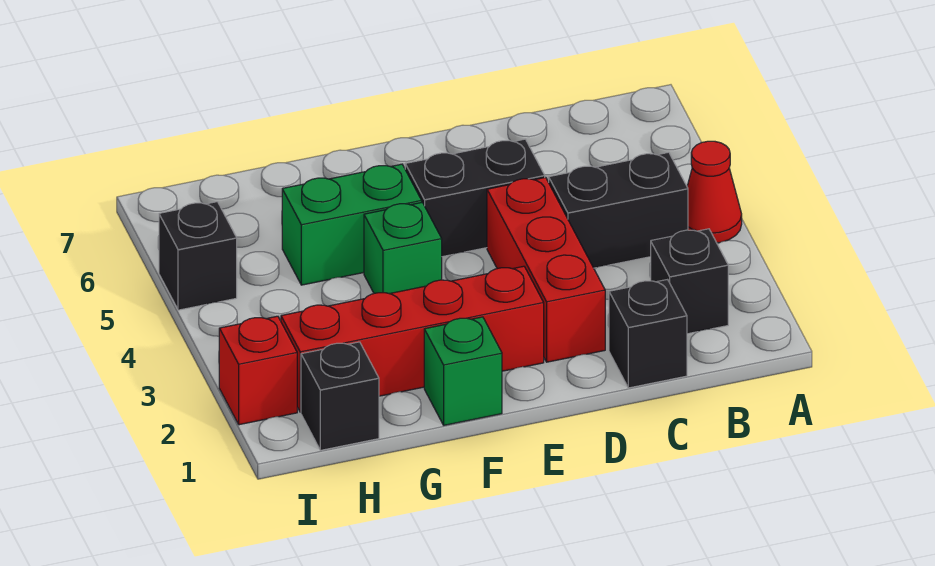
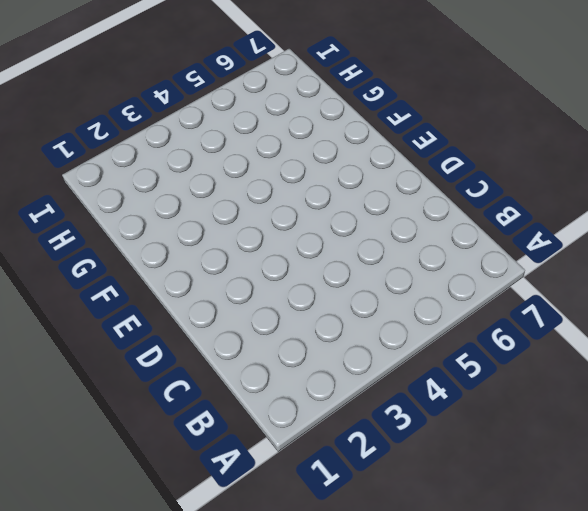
none -> red 1x1 cone [687,141,742,243]
none -> black 1x1 brick [651,229,728,334]
none -> black 1x2 brick [549,152,688,268]

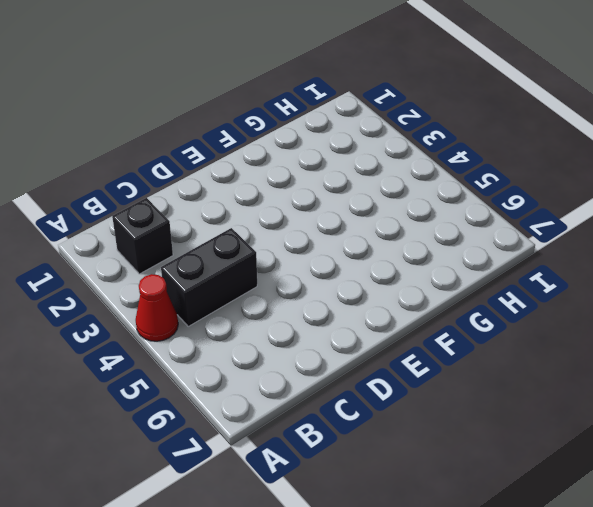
none -> black 1x1 brick [609,280,687,388]
none -> red 1x3 brick [487,177,605,362]
none -> black 1x2 brick [405,139,545,257]

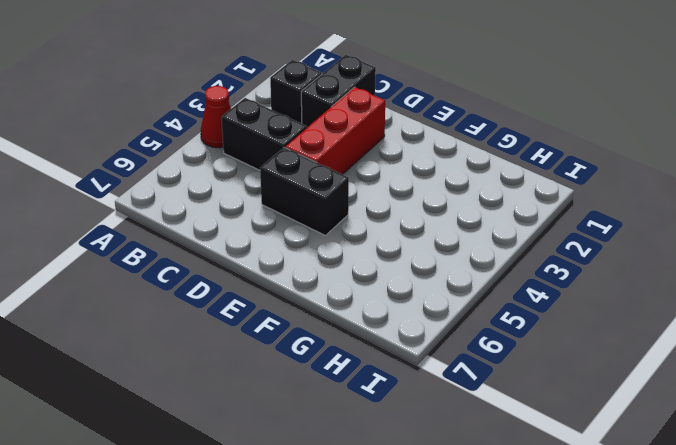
black 1x2 brick [301,55,376,127] -> black 1x1 brick [609,280,687,388]
none -> red 1x4 brick [281,266,544,412]
none -> green 1x1 brick [424,317,502,425]
none -> green 1x1 brick [364,203,442,294]

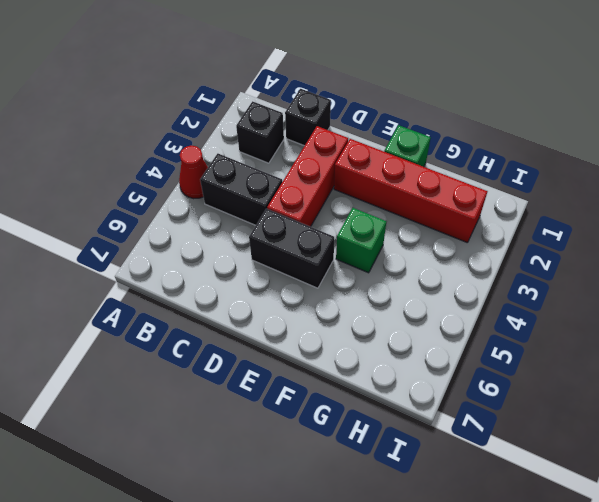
none -> green 1x2 brick [282,164,422,285]
none -> black 1x1 brick [301,342,379,450]
none -> red 1x1 brick [219,316,297,425]

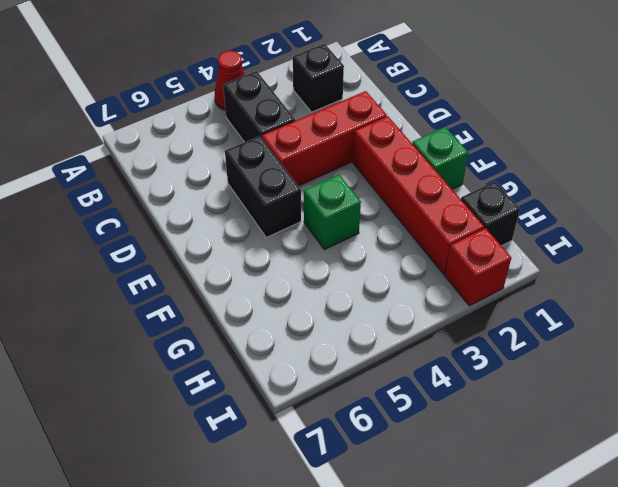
none -> black 1x1 brick [609,280,687,388]
none -> green 1x2 brick [282,164,422,285]
none -> black 1x1 brick [159,202,237,310]

